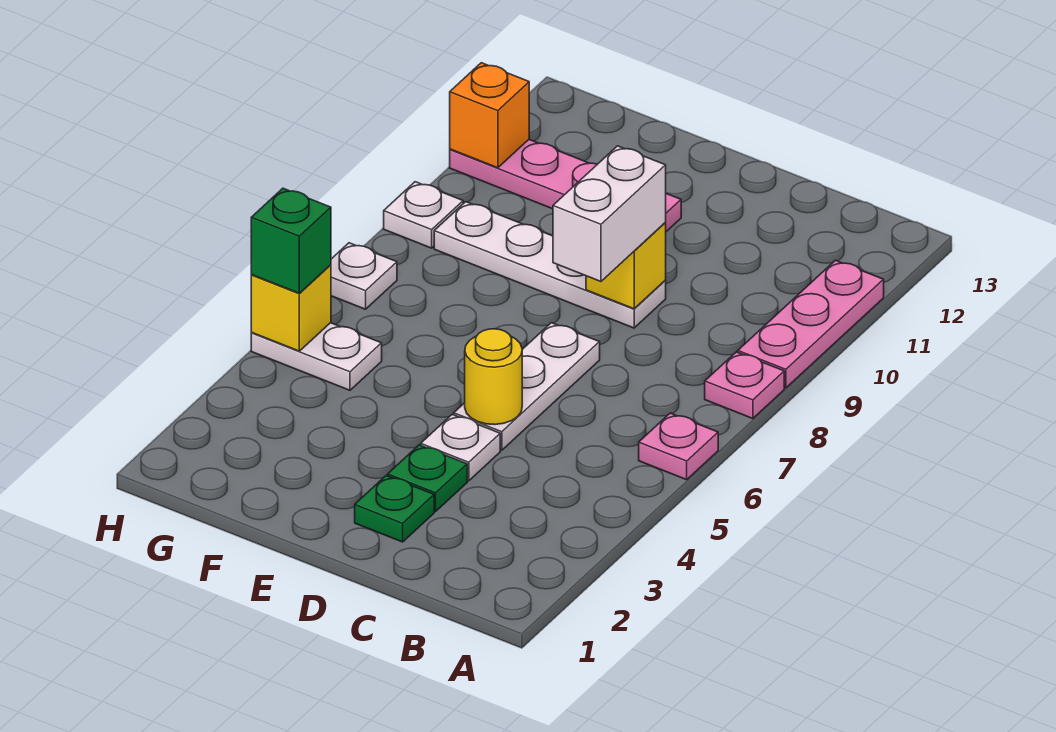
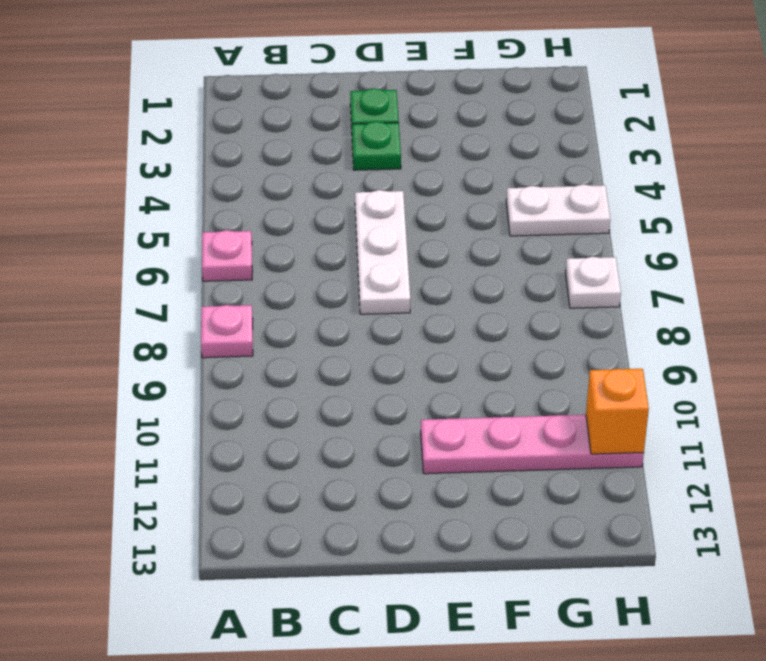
none -> pink 1x3 plate [738,260,884,388]
none -> white 1x1 plate [421,414,500,481]
none -> white 1x4 plate [434,202,666,328]

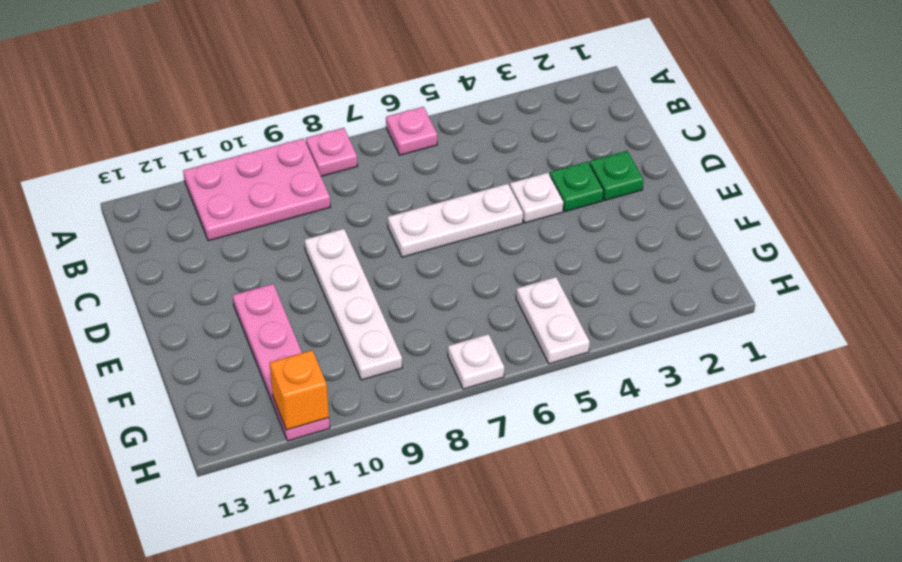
pink 2x3 plate [183,138,330,241] -> pink 1x3 plate [738,260,884,388]
none -> white 1x1 plate [384,182,463,248]
none -> yellow 1x1 round brick [465,329,522,425]
none -> yellow 1x1 brick [586,223,666,309]

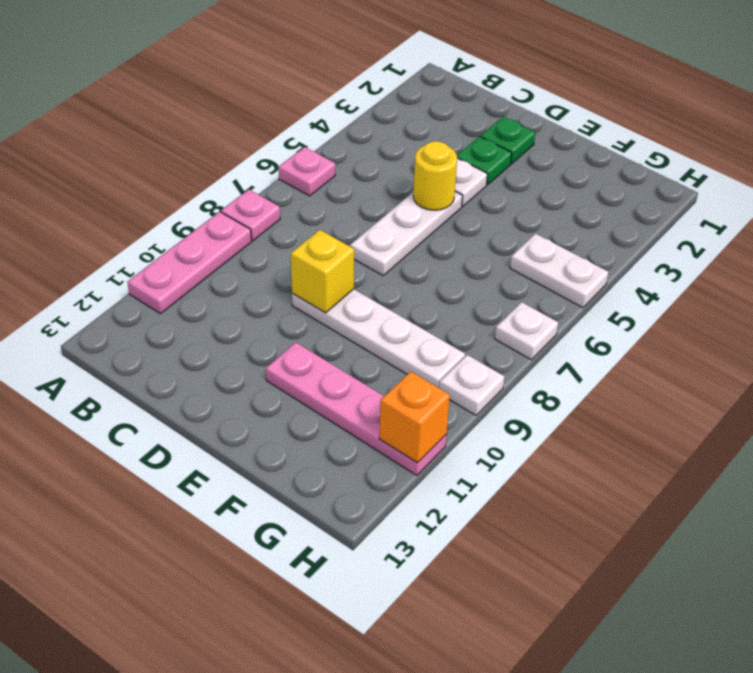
none -> yellow 1x1 brick [251,265,331,351]
none -> white 1x2 brick [553,146,666,282]
none -> green 1x1 brick [251,188,331,293]

